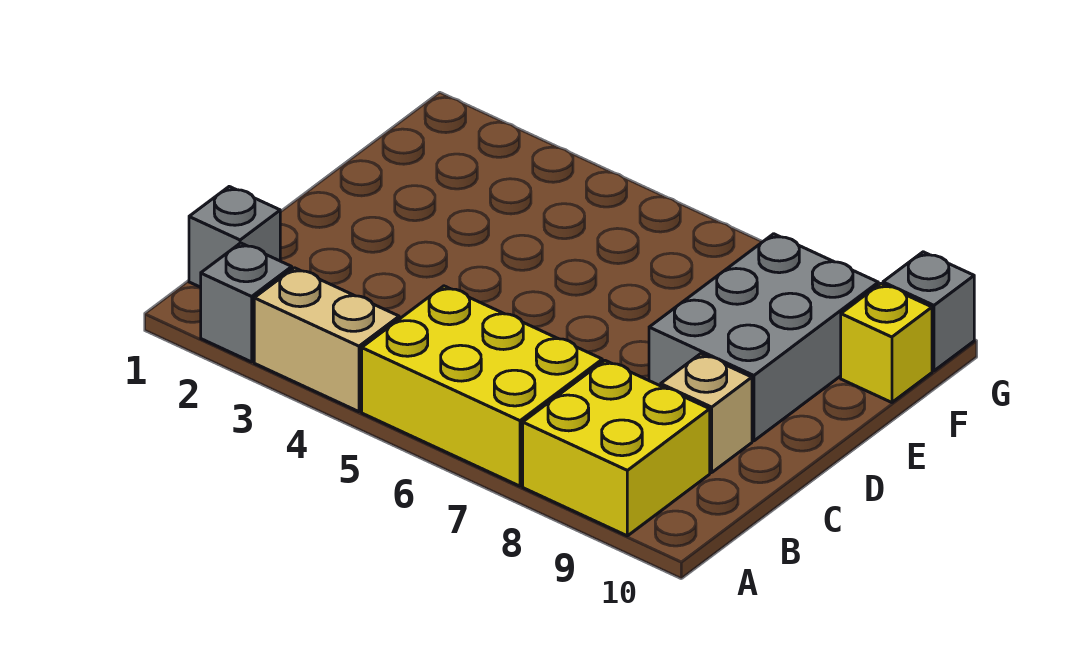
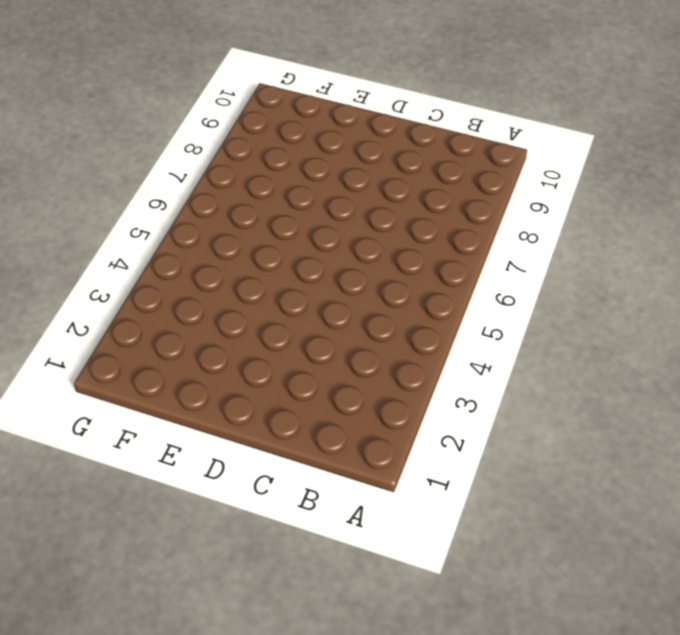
none -> grey 1x1 brick [201,243,292,362]
none -> tan 1x2 brick [254,268,399,412]

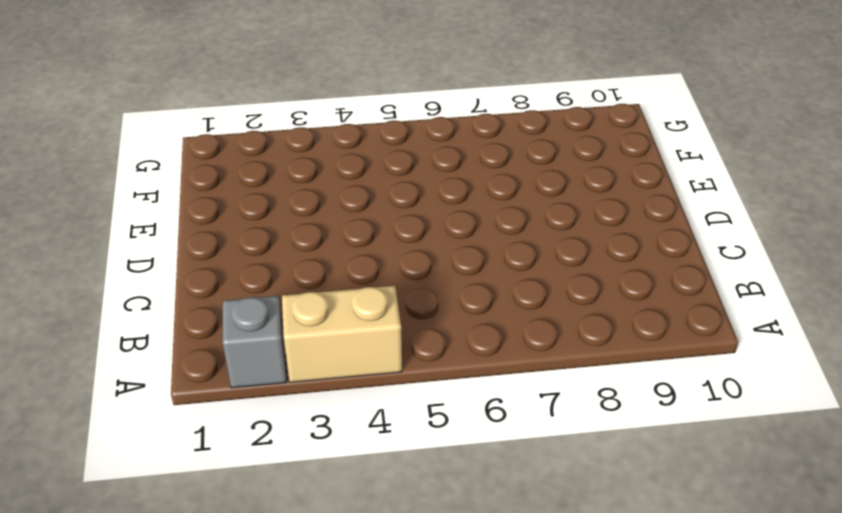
none -> yellow 2x3 brick [362,286,602,486]
none -> yellow 2x2 brick [523,361,710,536]

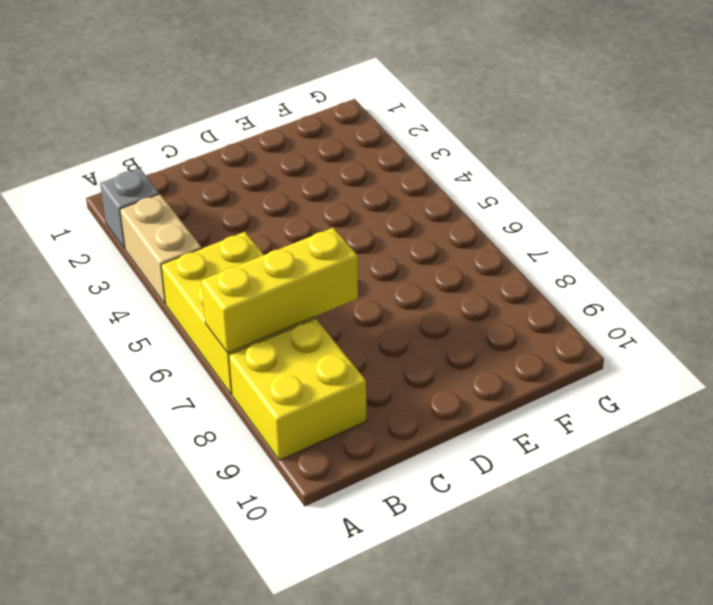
yellow 1x3 brick [201,228,358,353] -> none
none -> grey 1x1 brick [189,187,280,287]
none -> tan 1x1 brick [661,354,752,472]

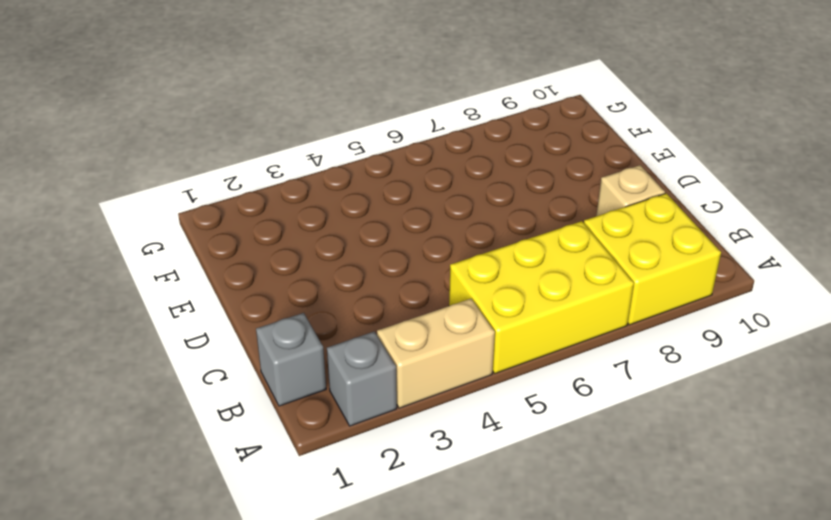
none -> grey 2x3 brick [649,234,878,441]
none -> yellow 1x1 brick [841,284,932,402]

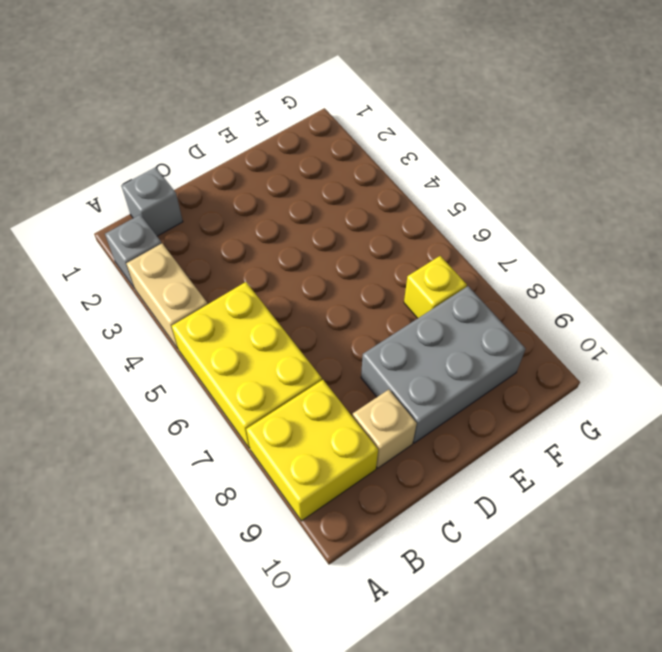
yellow 1x1 brick [404,256,467,318] -> yellow 1x1 brick moved to [841,284,932,402]
none -> grey 1x1 brick [883,252,974,371]

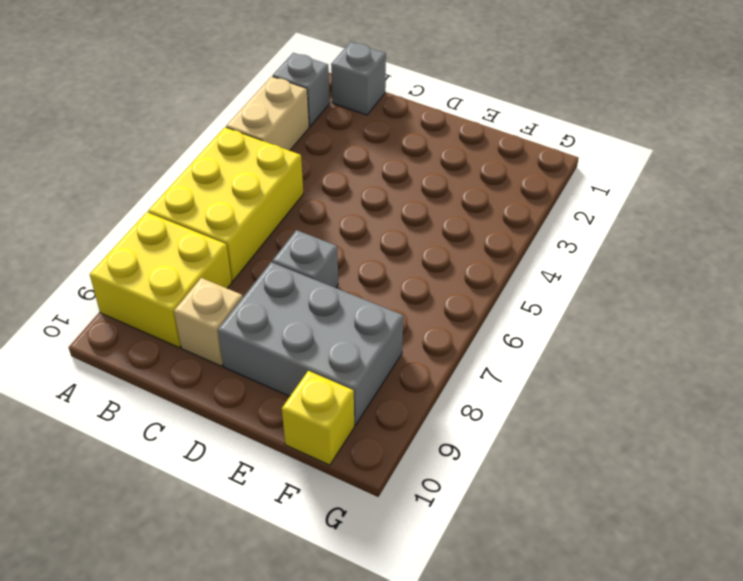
grey 1x1 brick [272,230,338,288] -> grey 1x1 brick moved to [883,252,974,371]

